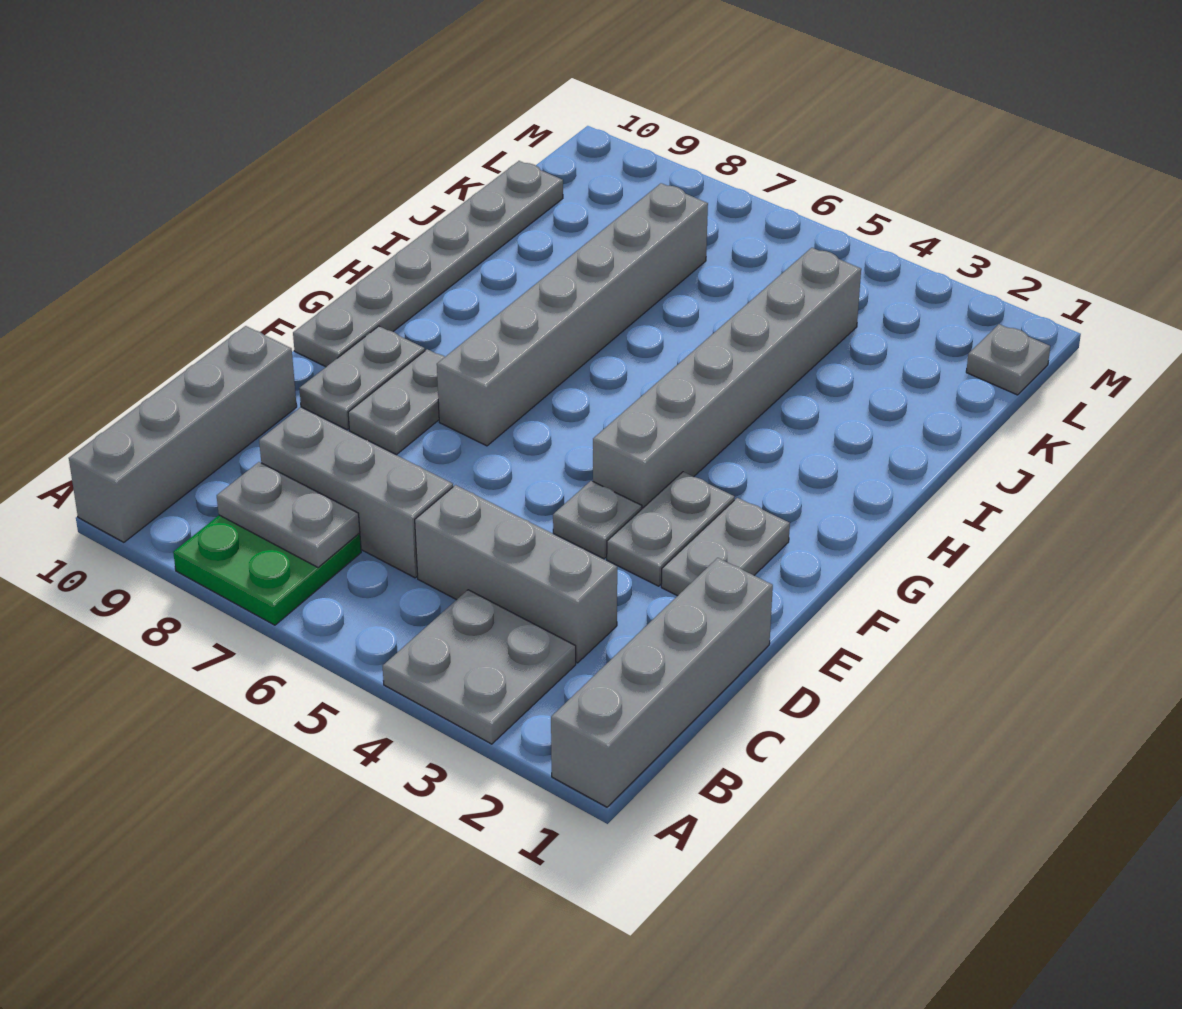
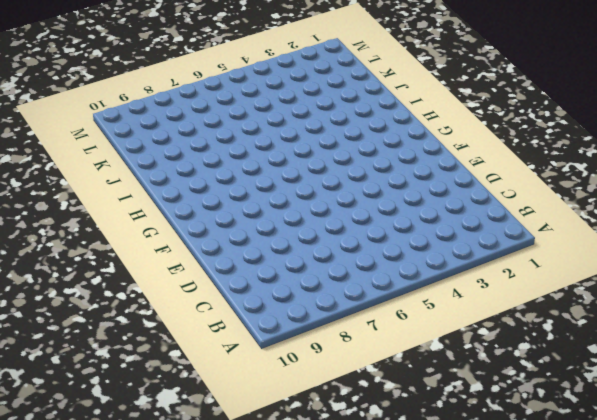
none -> grey 1x4 brick [551,558,773,807]
none -> grey 2x2 plate [383,590,576,744]
none -> green 2x2 plate [173,515,361,625]

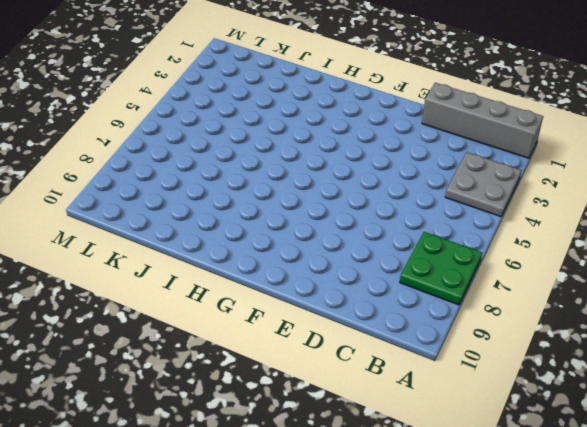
none -> grey 1x4 brick [69,326,297,542]
none -> grey 1x3 brick [415,485,617,663]
none -> grey 1x3 brick [259,407,453,578]

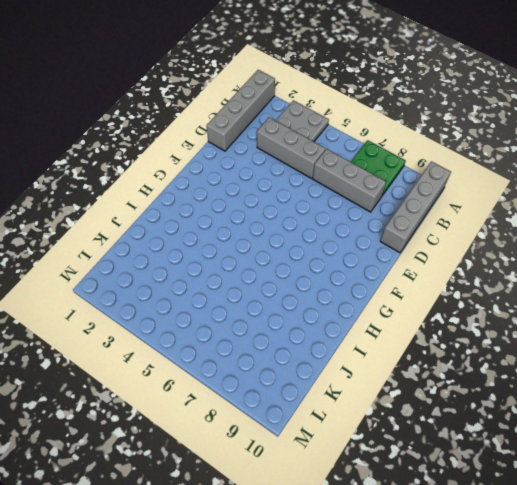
none -> grey 1x2 plate [661,498,790,596]
none -> grey 1x2 plate [607,472,735,586]
none -> grey 1x1 plate [553,481,642,559]

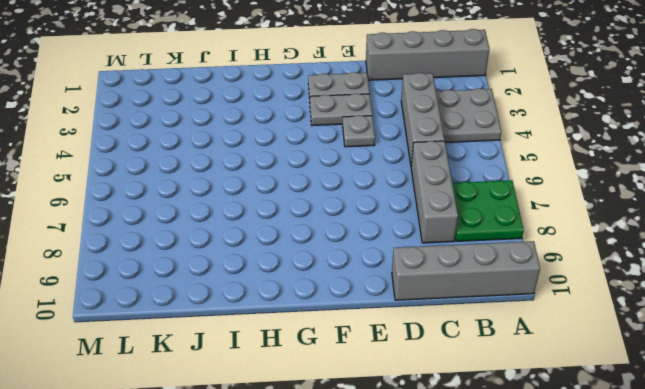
none -> grey 1x2 plate [348,349,444,455]
none -> grey 1x2 plate [299,326,425,430]
none -> grey 1x6 brick [593,248,861,509]

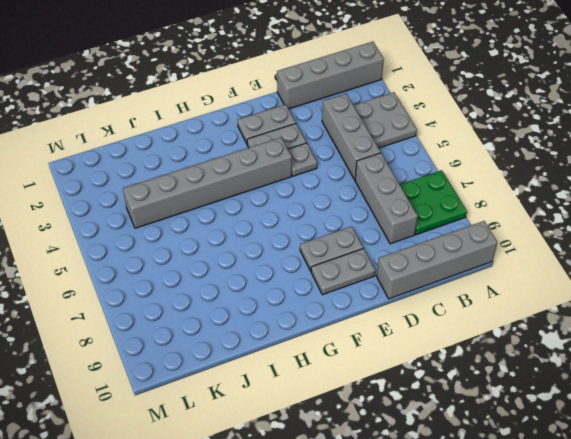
none -> grey 1x6 brick [437,183,708,446]
none -> grey 1x6 plate [293,161,563,367]
none -> grey 1x1 plate [966,324,1050,395]

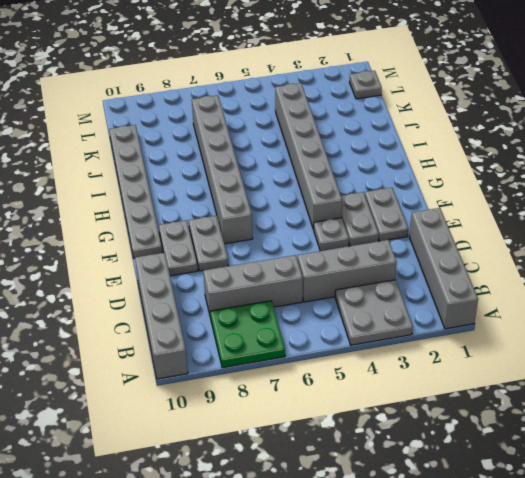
none -> grey 1x2 plate [217,462,360,567]

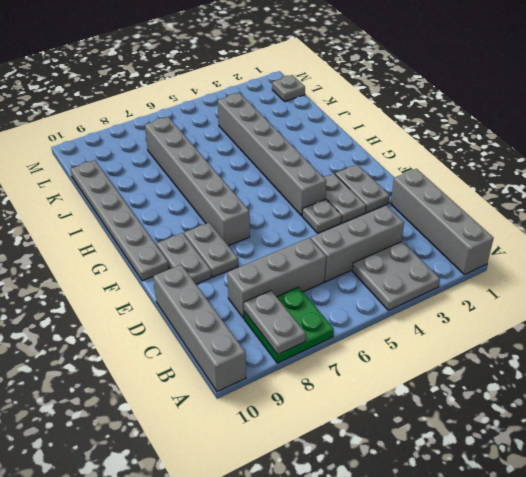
grey 1x2 plate [244,291,306,355] -> grey 1x2 plate turned to [217,462,360,567]

